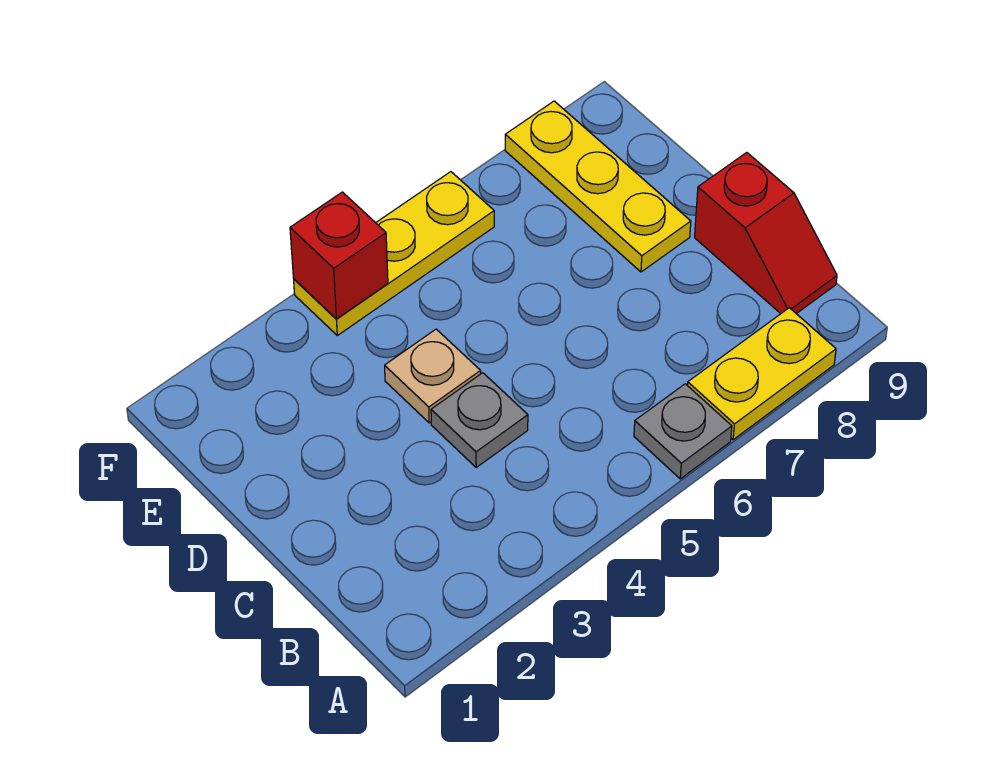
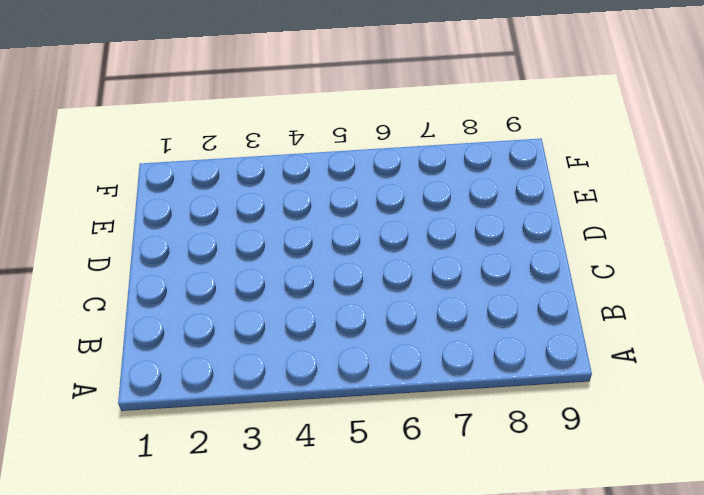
none -> grey 1x1 plate [634,384,732,479]
none -> yellow 1x2 plate [688,308,836,440]

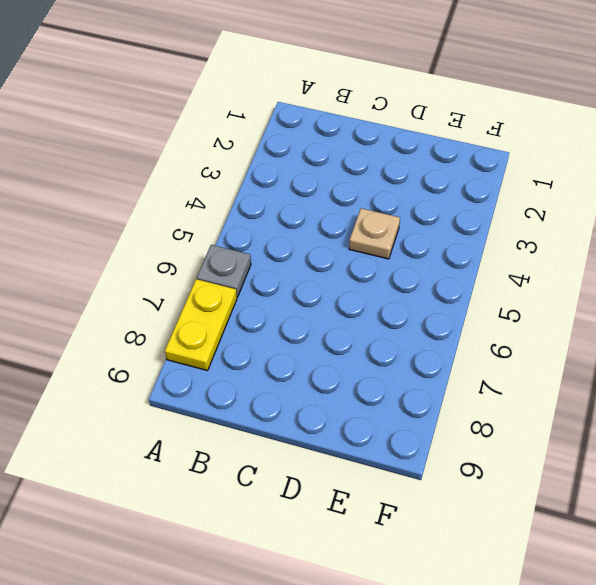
none -> red 1x2 slope [695,153,837,314]
none -> grey 1x1 plate [431,373,528,467]

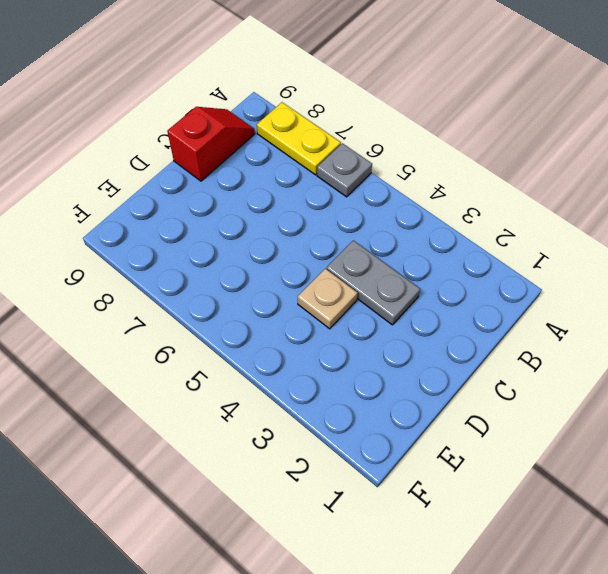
grey 1x2 plate [327,240,420,325] -> grey 1x1 plate [431,373,528,467]
none -> yellow 1x3 plate [505,101,691,272]
none -> yellow 1x3 plate [294,172,494,335]

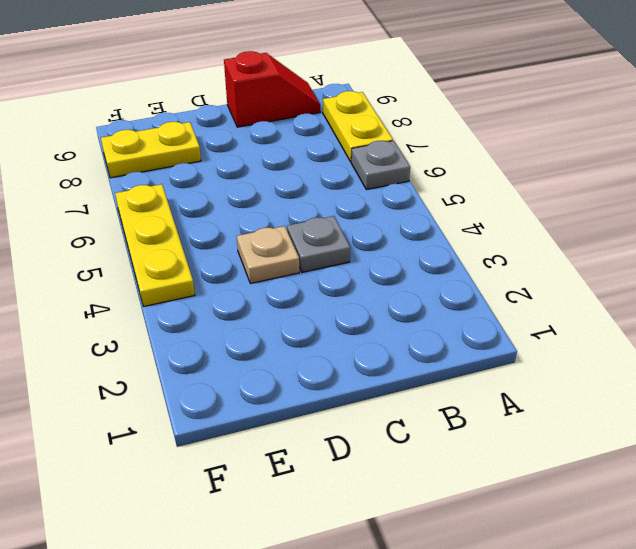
yellow 1x2 plate [101,122,201,178] -> yellow 1x3 plate [505,101,691,272]
none -> red 1x1 brick [290,192,388,319]

